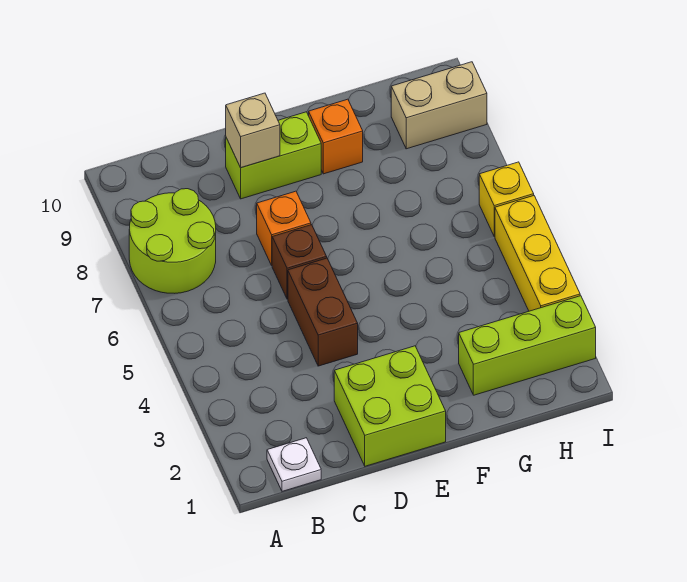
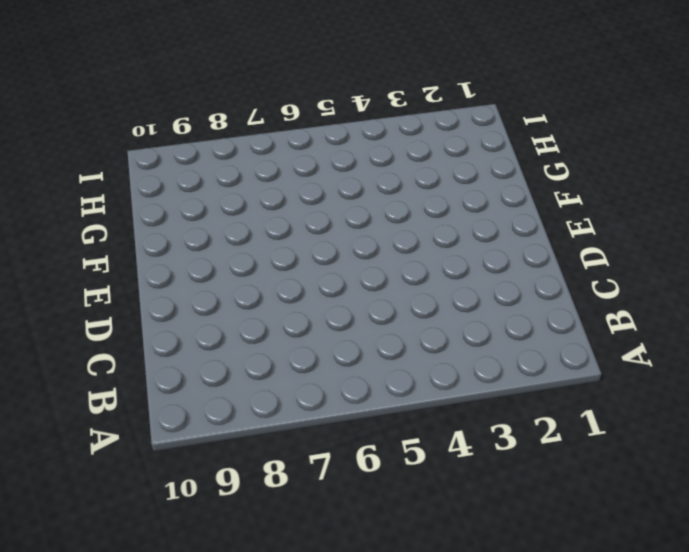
none -> lime 2x2 round brick [129,189,216,293]
none -> white 1x1 plate [267,438,321,491]
none -> lime 2x2 brick [334,346,446,466]

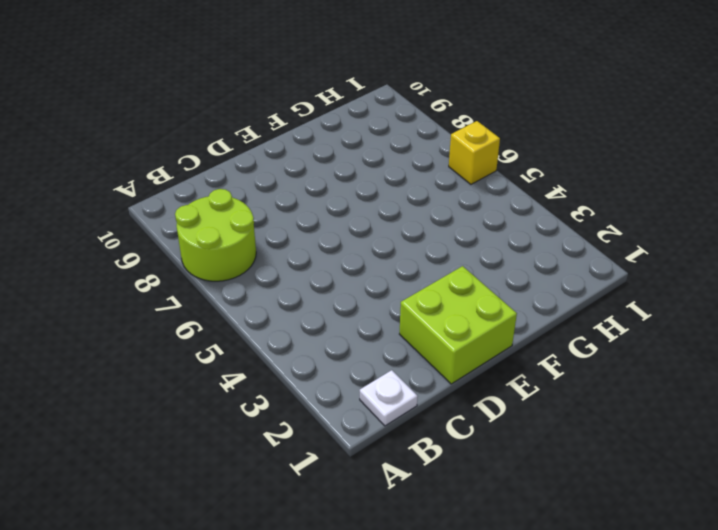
none -> brown 1x2 brick [288,258,358,366]
none -> brown 1x1 brick [272,225,327,299]
none -> orange 1x1 brick [257,191,311,265]

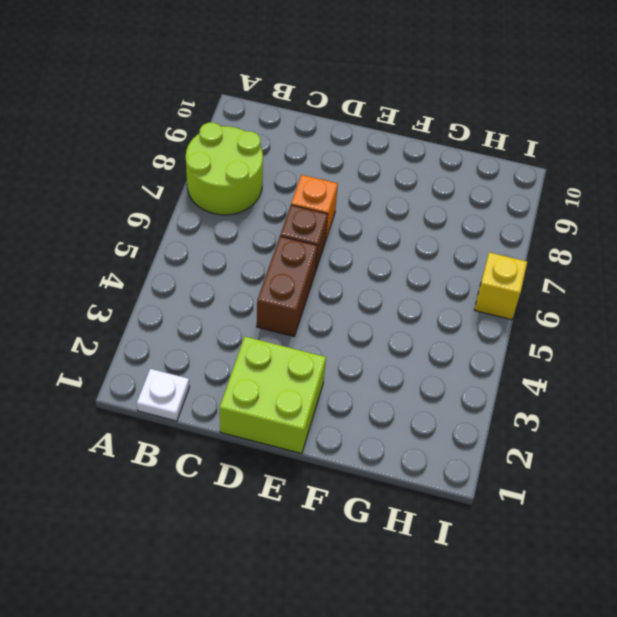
none -> lime 1x2 brick [226,112,321,199]
none -> orange 1x1 brick [309,99,363,174]
none -> lime 1x3 brick [459,296,596,395]

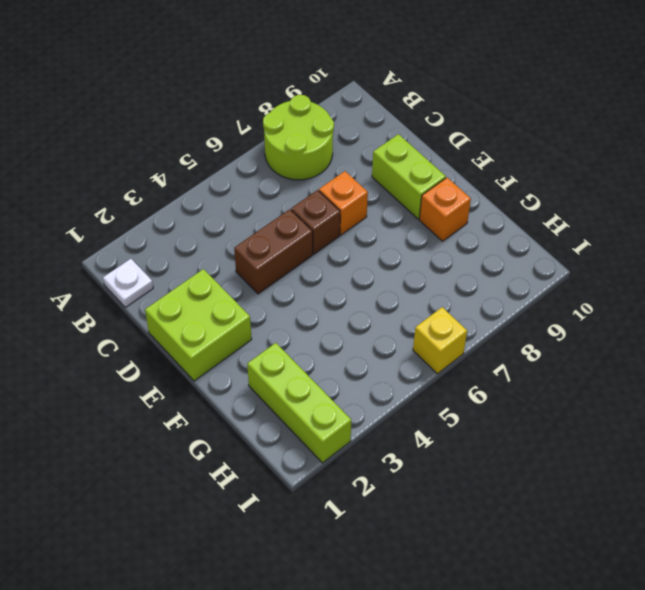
none -> tan 1x2 brick [391,62,487,149]
none -> yellow 1x3 brick [495,196,580,311]
none -> tan 1x1 brick [226,93,280,168]

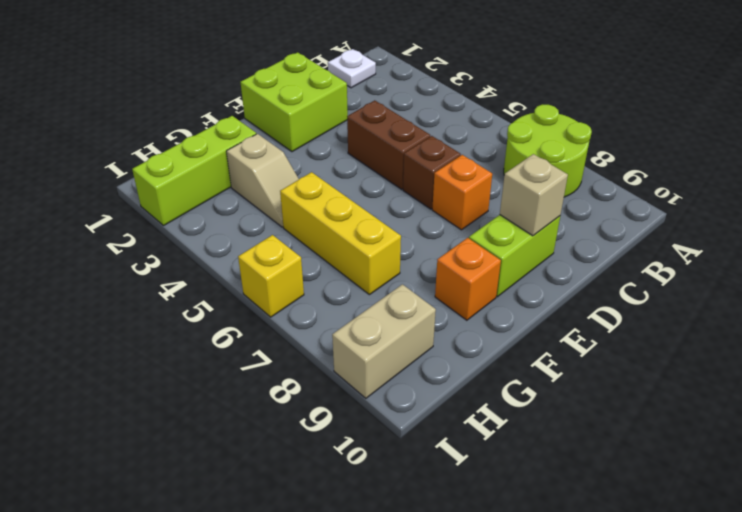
tan 1x2 slope [226,134,299,227] -> none
yellow 1x3 brick [280,172,401,295] -> yellow 1x3 brick moved to [495,196,580,311]

